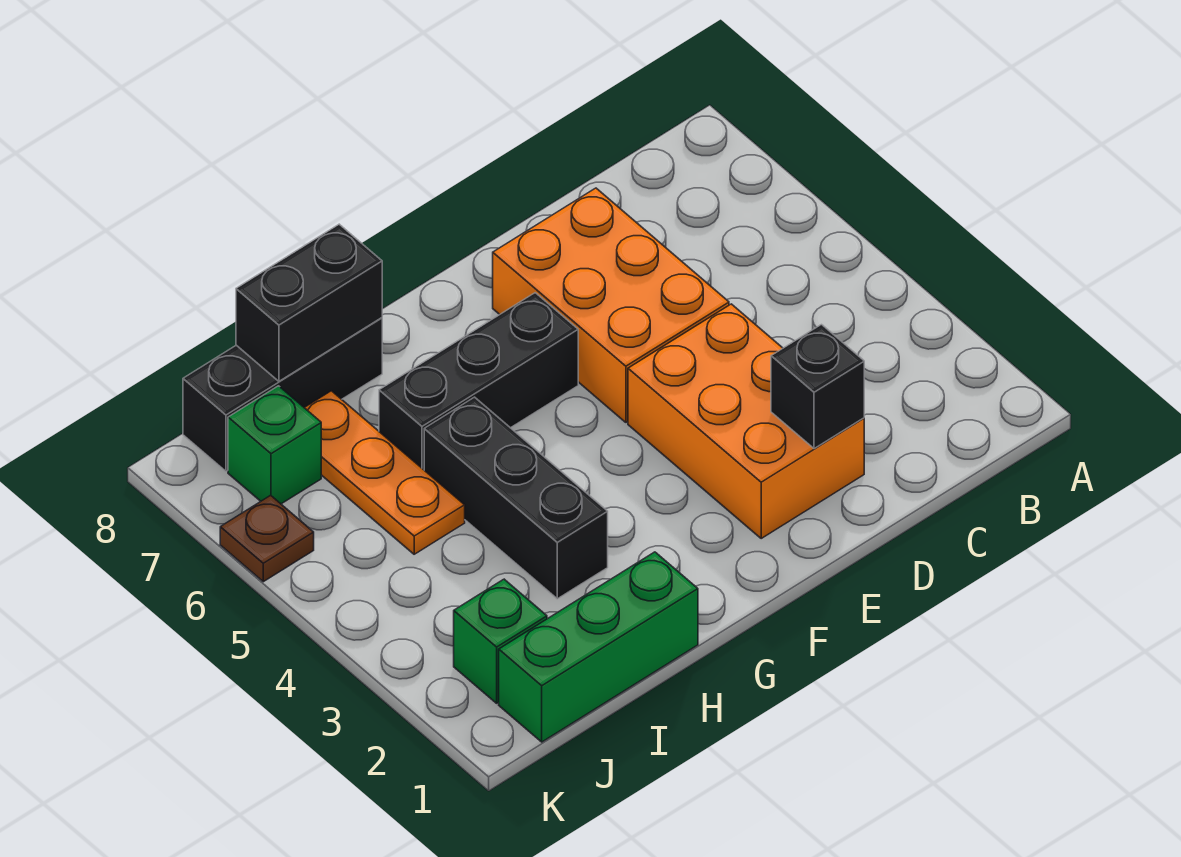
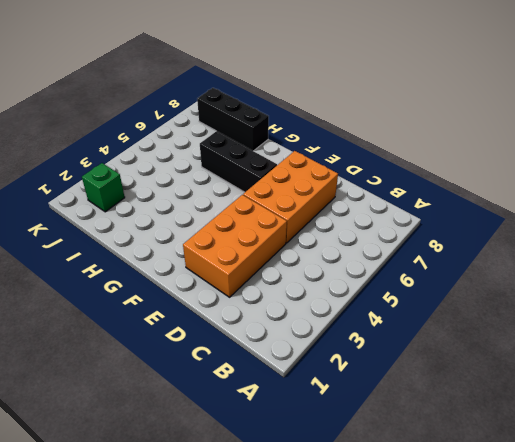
none -> green 1x3 brick [499,552,698,742]
none -> black 1x3 brick [424,397,608,599]
none -> orange 1x3 plate [304,391,465,554]

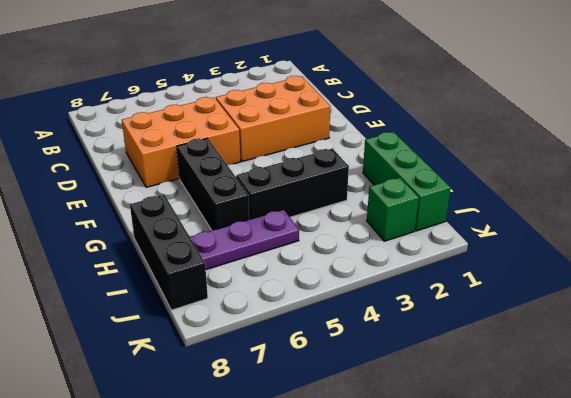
purple 1x3 plate [190,209,299,270] -> orange 1x3 plate [304,391,465,554]
none -> green 1x1 brick [228,386,321,504]
none -> brown 1x1 plate [220,495,314,582]
none -> black 1x1 brick [771,325,864,449]

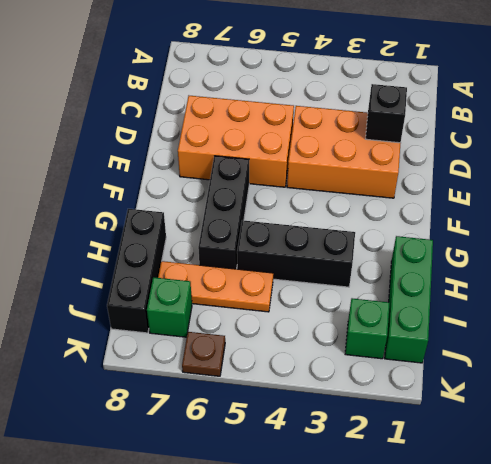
none -> black 1x2 brick [236,224,382,381]

